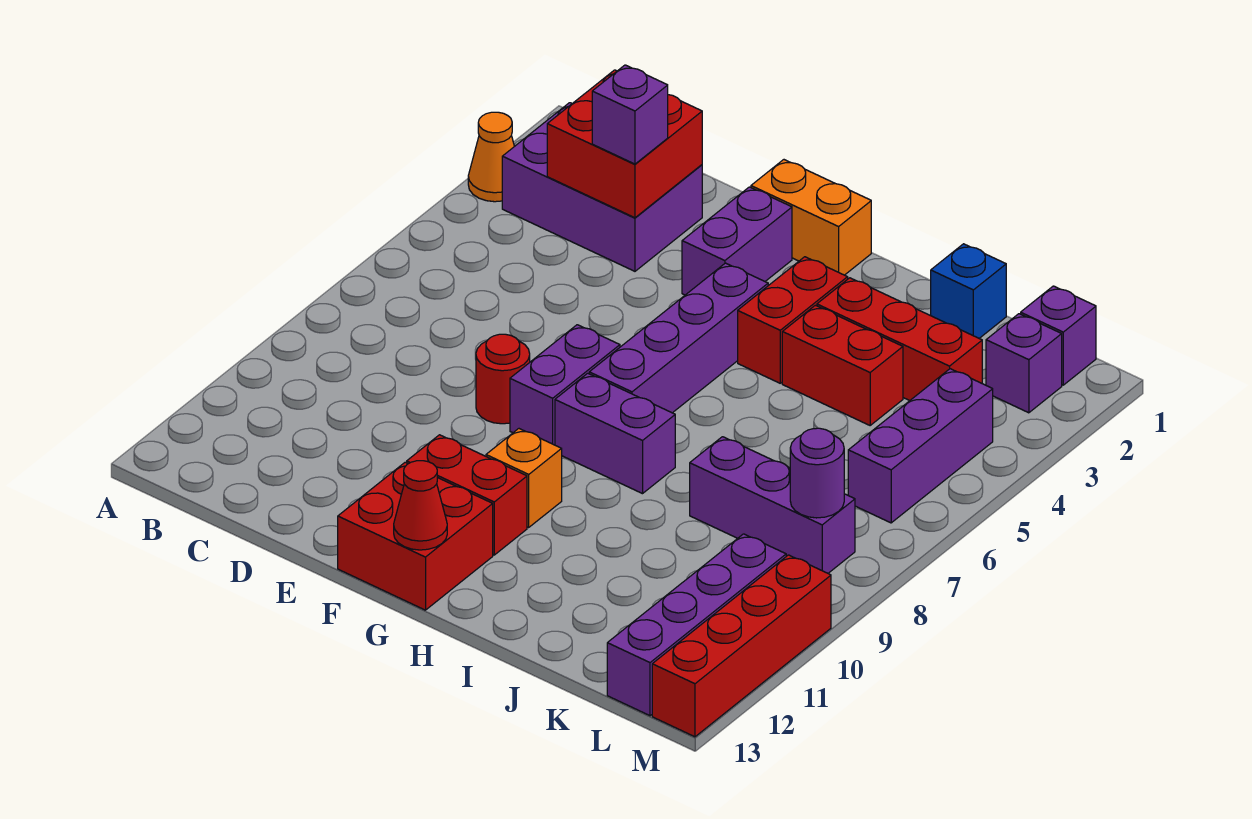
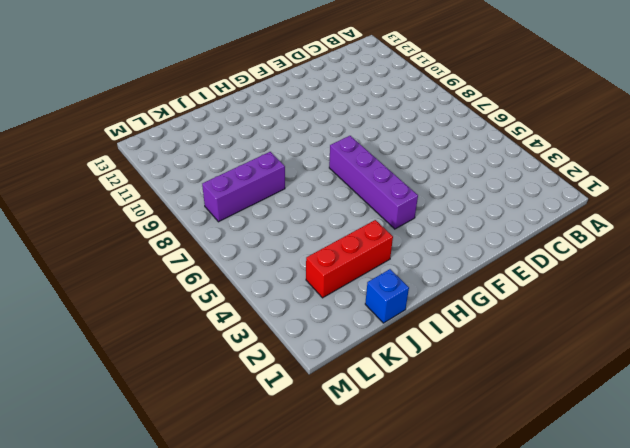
none -> orange 1x1 cone [468,112,514,202]
none -> purple 2x3 brick [502,103,702,271]
none -> red 1x1 round brick [476,334,530,424]

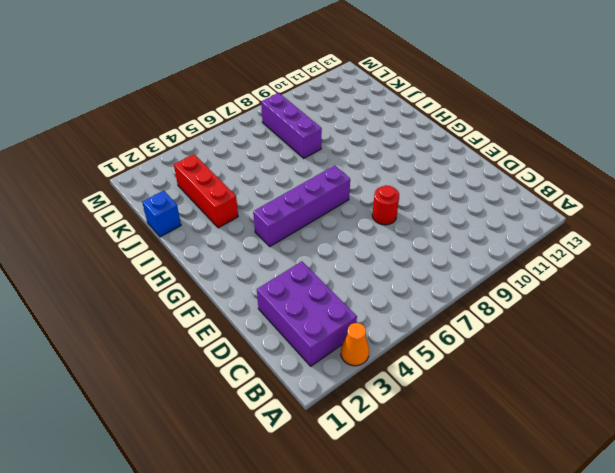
none -> orange 1x2 brick [751,160,871,275]
none -> purple 1x2 brick [682,187,792,295]
none -> purple 1x2 brick [510,325,620,445]

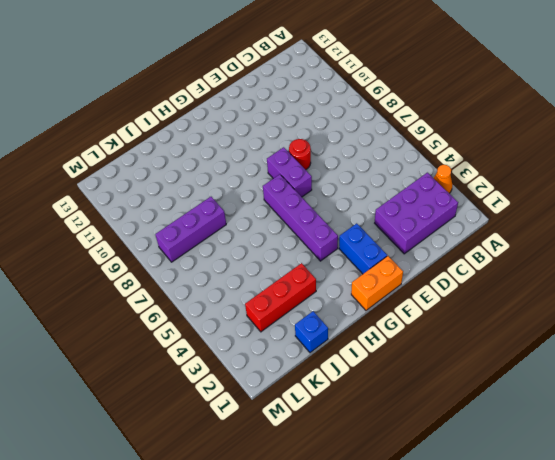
blue 1x2 brick [339,223,387,274] -> purple 1x2 brick [682,187,792,295]
none -> red 1x2 brick [407,435,527,555]
none -> red 2x2 brick [338,462,493,610]
none -> purple 1x2 brick [555,373,675,494]

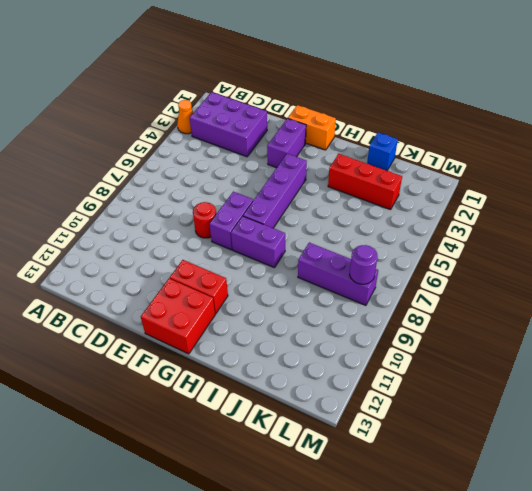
none -> orange 1x1 brick [486,429,562,527]
none -> red 1x2 brick [738,257,848,383]
none -> red 1x2 brick [782,305,903,425]

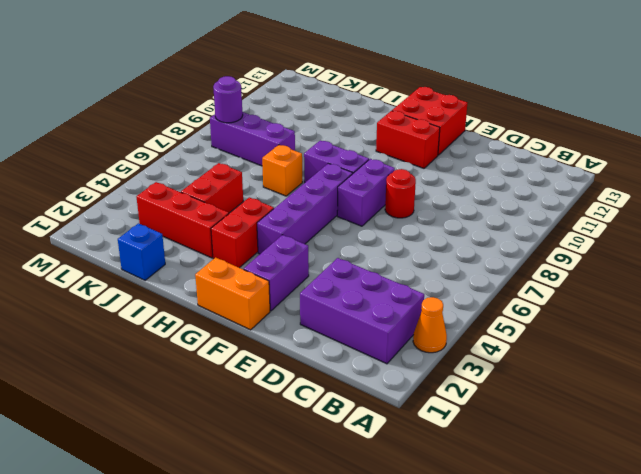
orange 1x1 brick [262,145,302,196] -> orange 1x1 brick moved to [486,429,562,527]
red 1x2 brick [181,163,243,213] -> red 1x2 brick turned to [782,305,903,425]
none -> purple 1x1 brick [1021,286,1096,385]
none -> purple 1x1 brick [986,314,1062,413]
none -> purple 1x3 brick [848,369,993,523]

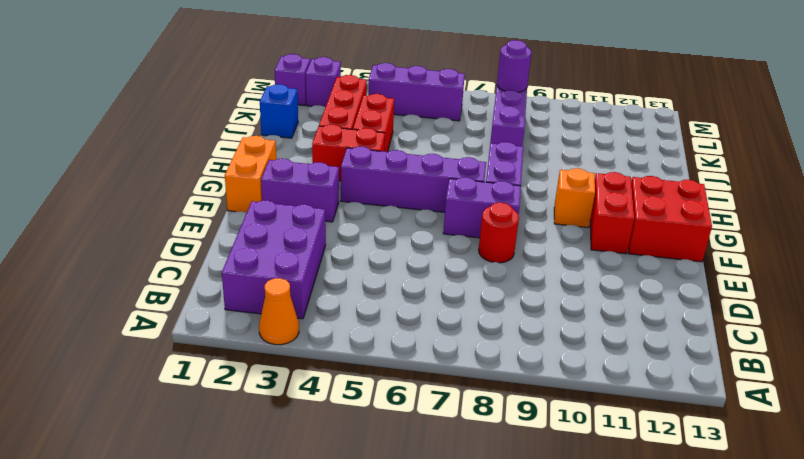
none -> purple 1x4 brick [607,534,786,716]
none -> red 1x4 brick [652,555,831,737]
none -> red 2x2 brick [547,70,702,218]

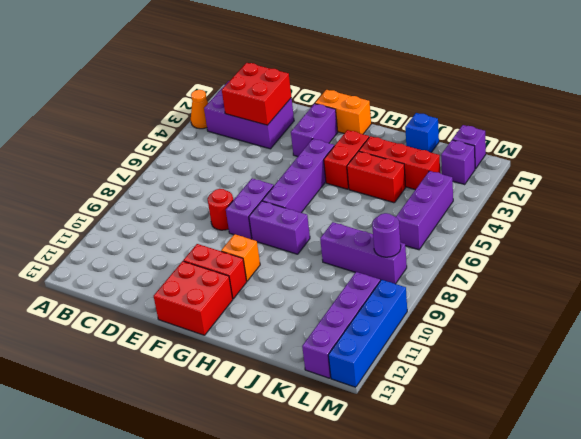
blue 1x4 brick [328,280,407,387] -> red 1x4 brick [652,555,831,737]
none -> red 1x1 cone [394,461,447,550]
none -> purple 1x1 brick [592,65,668,164]

